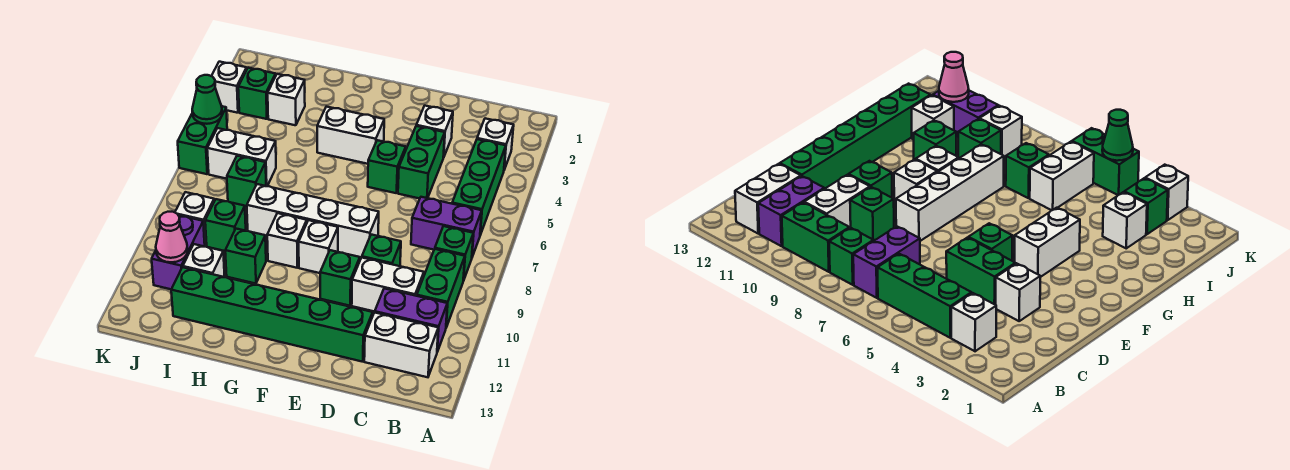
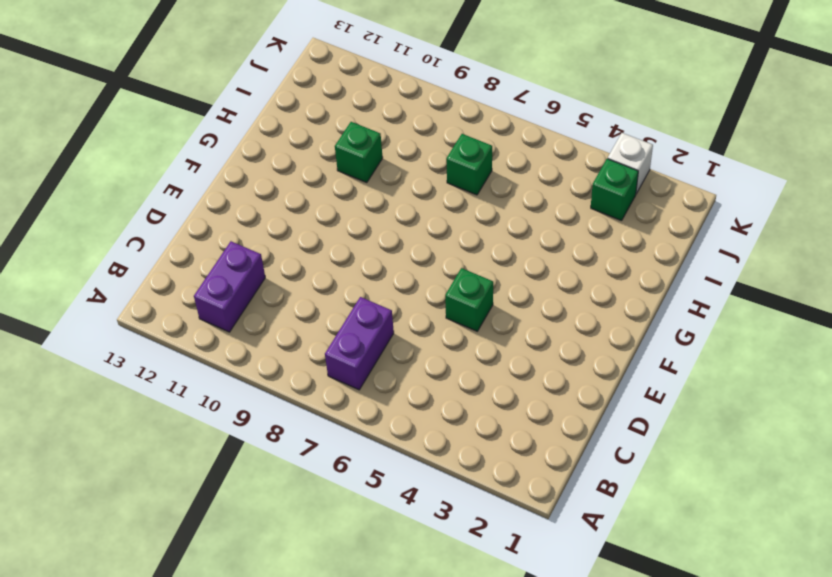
none -> white 1x1 brick [477,118,514,170]
none -> green 1x3 brick [452,139,506,235]
none -> green 1x1 brick [435,226,473,281]
none -> green 1x2 brick [417,249,465,327]

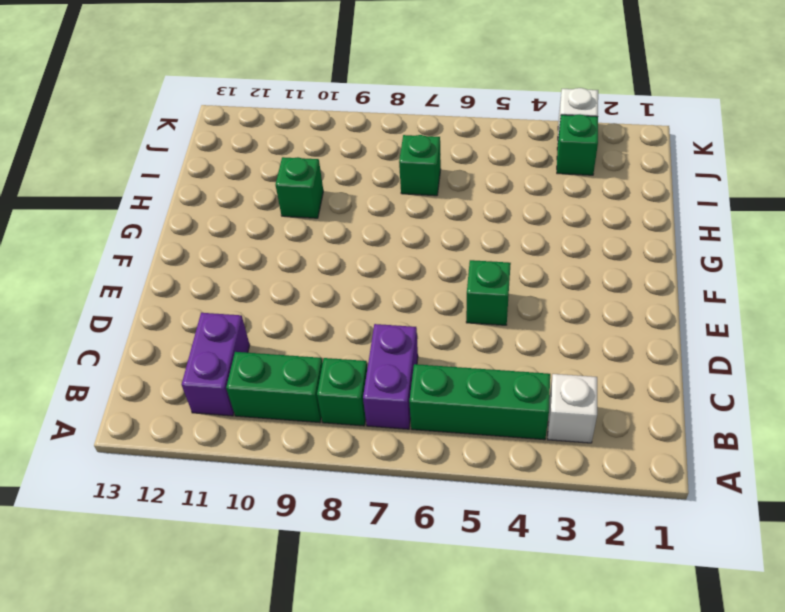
none -> white 1x2 brick [364,312,438,377]
none -> white 1x2 brick [352,257,424,312]
none -> white 1x1 brick [416,106,453,157]
none -> green 1x2 brick [398,126,445,199]

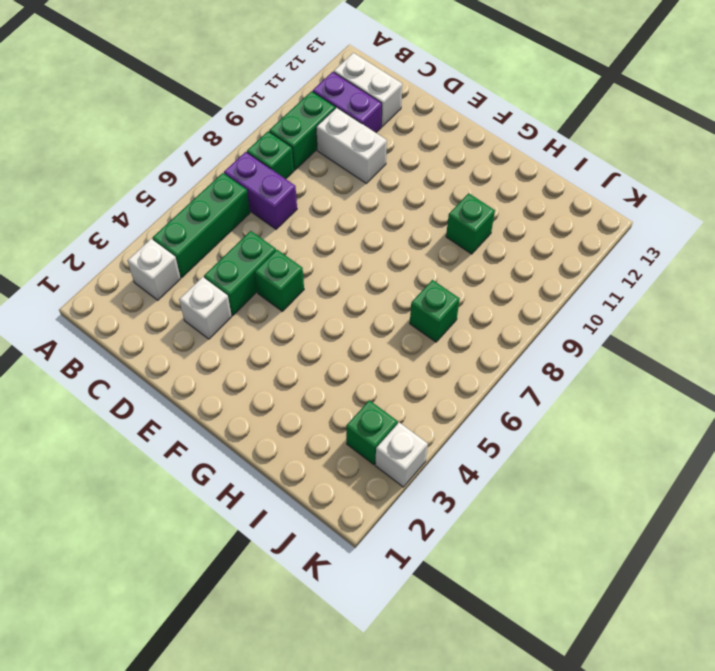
none -> green 1x1 brick [362,235,401,266]
none -> green 1x6 brick [171,267,373,362]
none -> white 1x4 brick [247,184,379,258]
none -> green 1x1 brick [320,250,360,306]

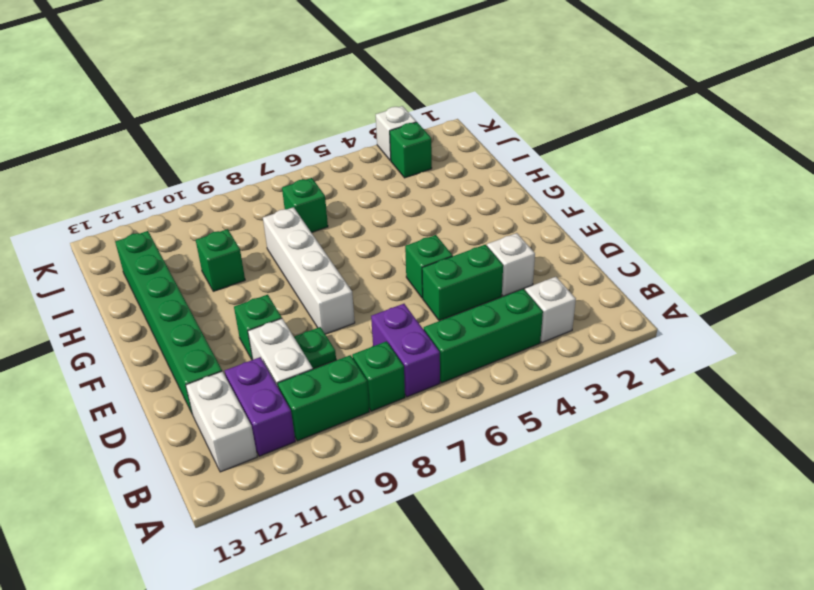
green 1x1 plate [294,327,336,369] -> green 1x1 brick [362,235,401,266]
none -> white 1x2 brick [317,107,384,164]
none -> white 1x1 brick [299,220,338,273]
none -> white 1x1 brick [267,213,307,268]
none -> white 1x1 brick [268,74,305,125]

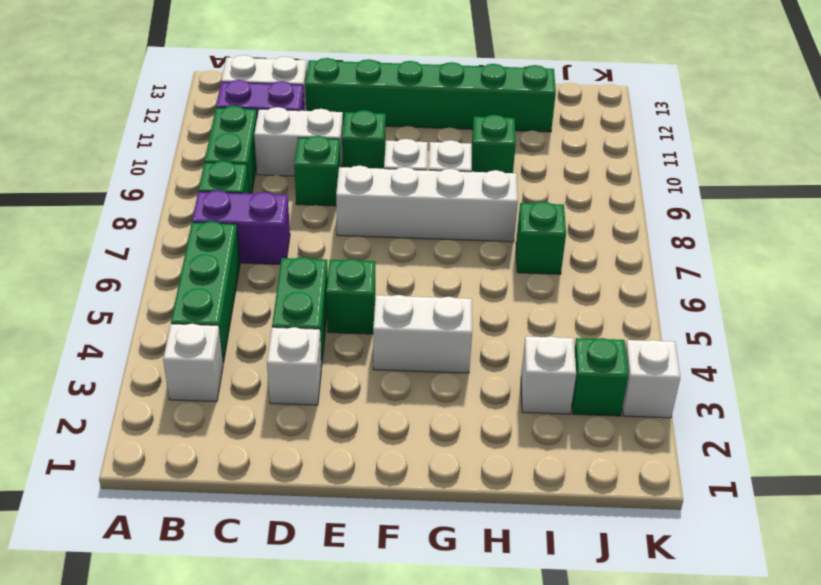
none -> white 1x2 brick [207,128,276,186]
none -> green 1x1 brick [205,199,246,251]
none -> white 1x1 brick [183,244,225,277]
none -> white 1x1 brick [175,192,214,246]

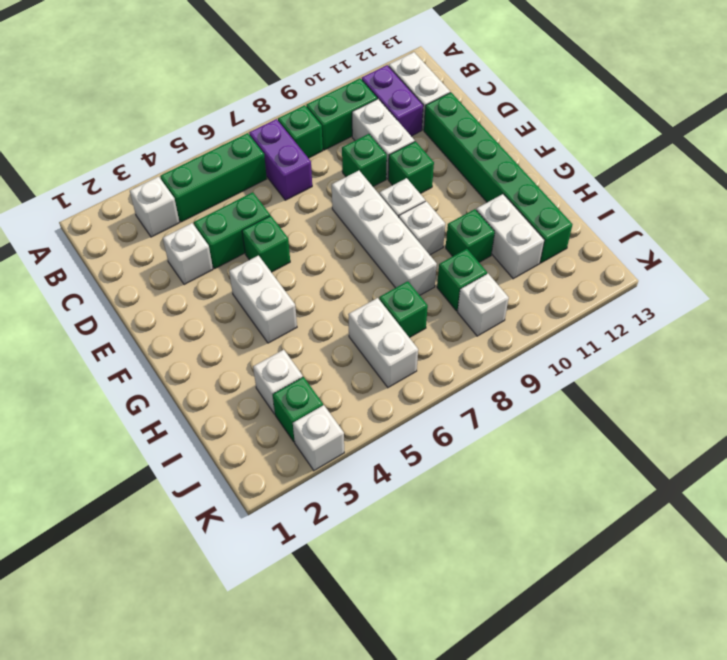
white 1x2 brick [476,194,544,279] -> white 1x1 brick [183,244,225,277]
none -> purple 1x2 brick [152,215,205,289]
none -> green 1x2 brick [178,106,227,174]
none -> pink 1x1 cone [156,212,188,262]
none -> green 1x1 cone [192,75,222,124]

